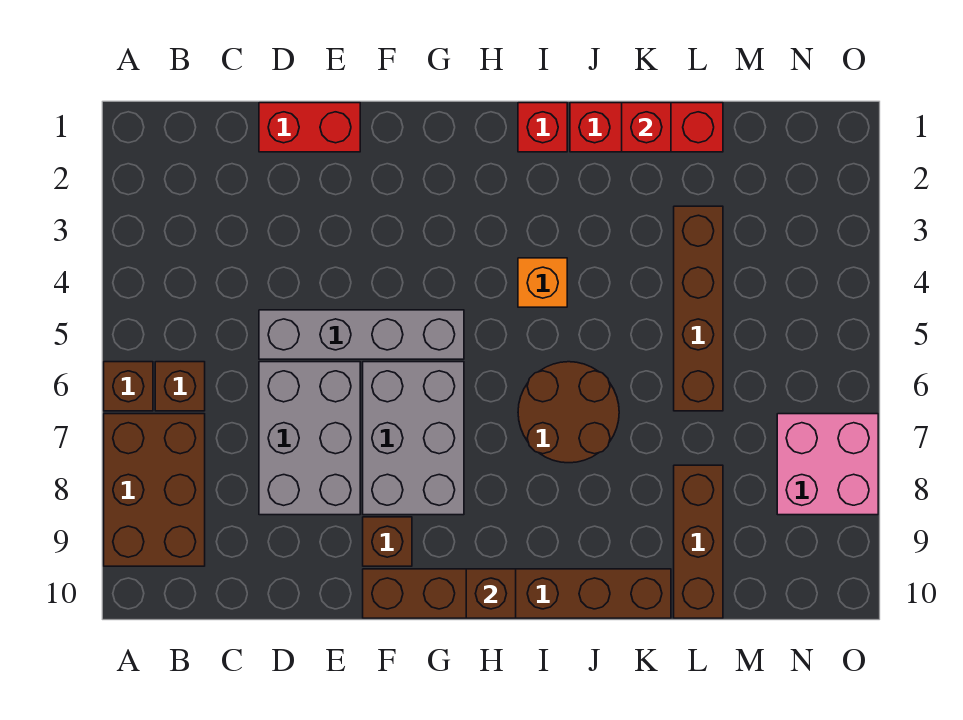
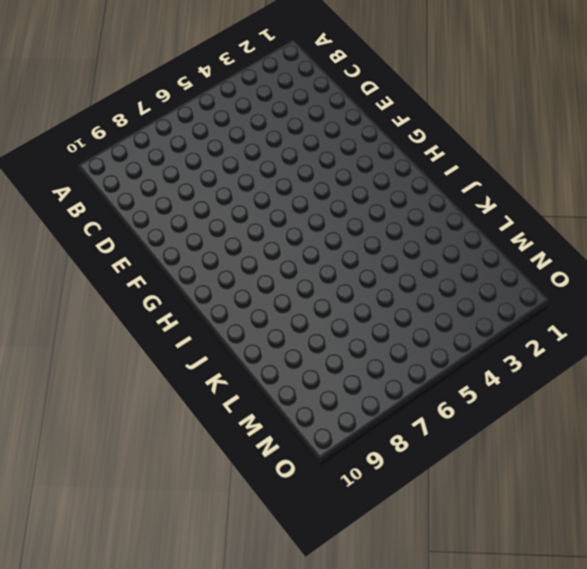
none -> brown 1x1 brick [104,362,153,411]
none -> brown 2x3 brick [104,414,205,566]
none -> brown 1x1 brick [155,362,205,411]

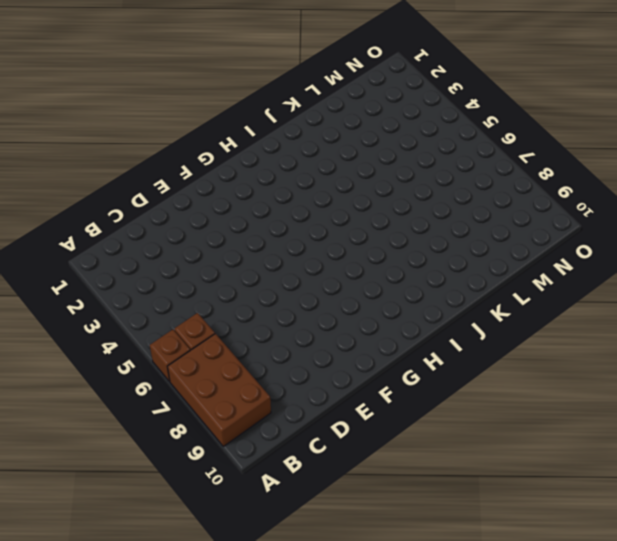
none -> red 1x2 brick [259,103,360,152]
none -> grey 1x4 brick [259,310,464,359]
none -> grey 2x3 brick [259,362,360,515]

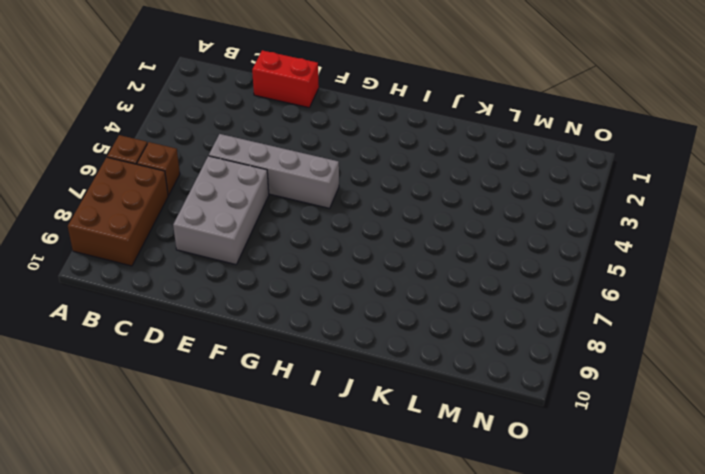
none -> grey 2x3 brick [363,362,464,515]
none -> brown 1x1 brick [363,517,412,566]
none -> brown 1x6 brick [363,569,671,618]

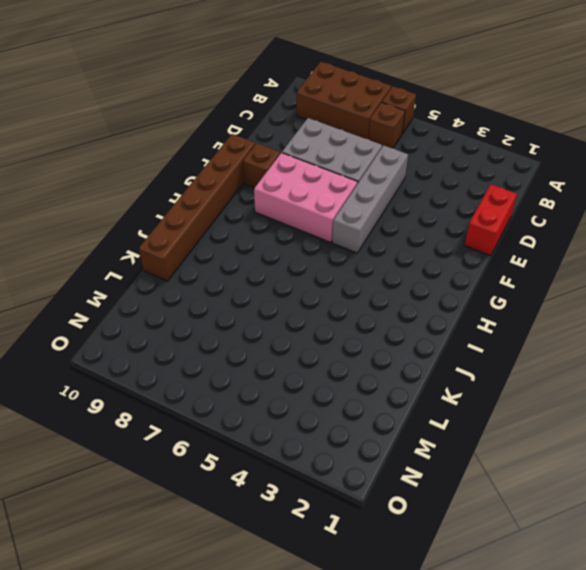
pink 2x3 brick [254,153,358,243] -> grey 2x3 brick [363,362,464,515]
none -> red 1x1 brick [518,103,567,152]
none -> orange 1x1 brick [518,258,567,307]
none -> brown 2x2 round brick [518,362,619,463]

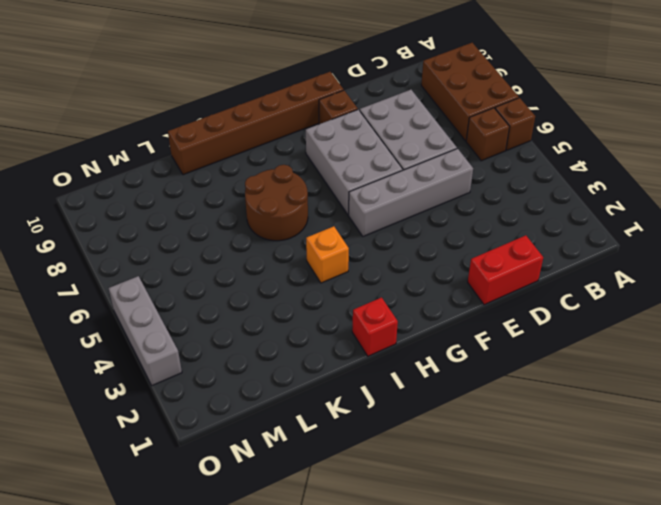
grey 1x3 brick [109,276,182,385] -> none
none -> red 1x3 brick [570,103,723,152]
none -> brown 1x4 brick [674,206,723,411]
none -> brown 1x3 brick [674,465,723,618]

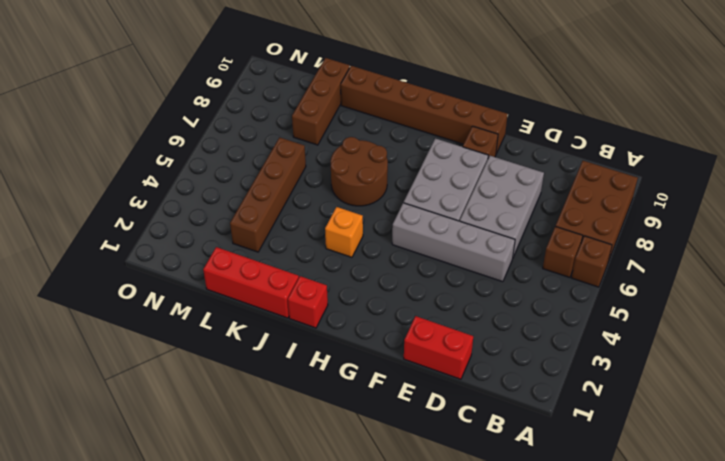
none -> pink 2x2 brick [777,414,878,515]
none -> brown 1x1 brick [466,569,516,618]
none -> red 1x1 brick [622,103,671,152]

